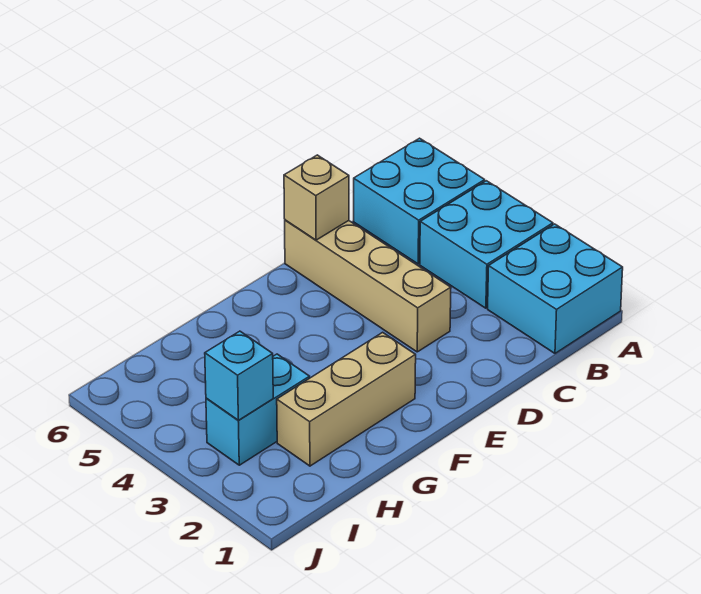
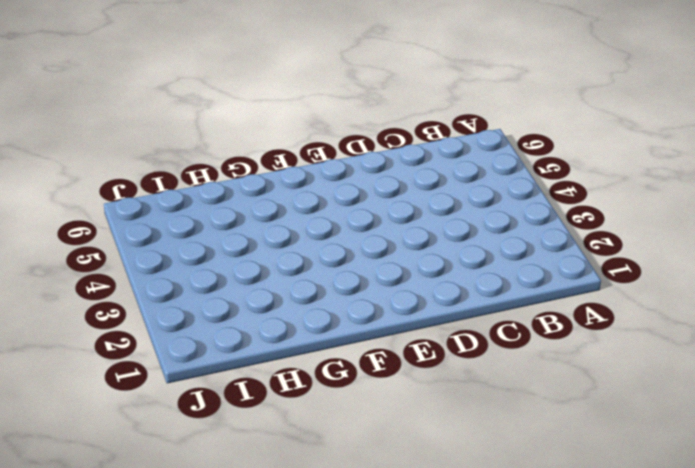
none -> cyan 2x2 brick [488,224,623,353]
none -> cyan 2x2 brick [420,181,553,308]

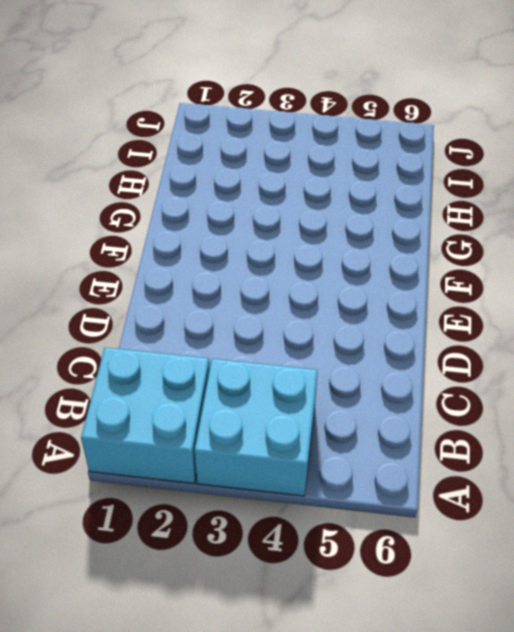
none -> cyan 2x2 brick [354,138,485,264]
none -> tan 1x4 brick [285,220,451,352]

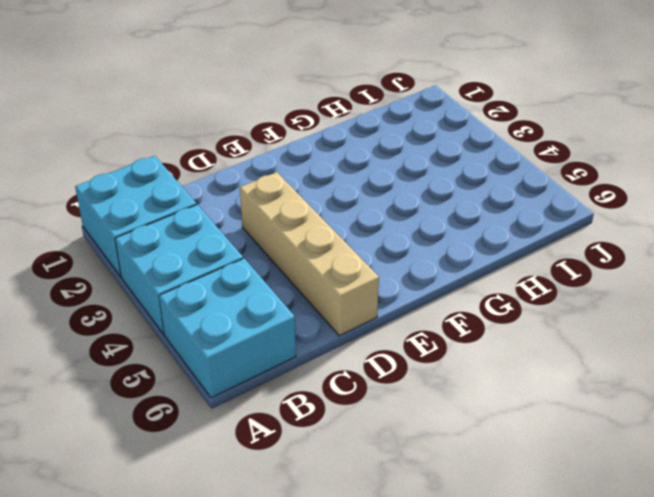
none -> tan 1x3 brick [277,332,416,466]
none -> cyan 1x2 brick [206,354,310,465]

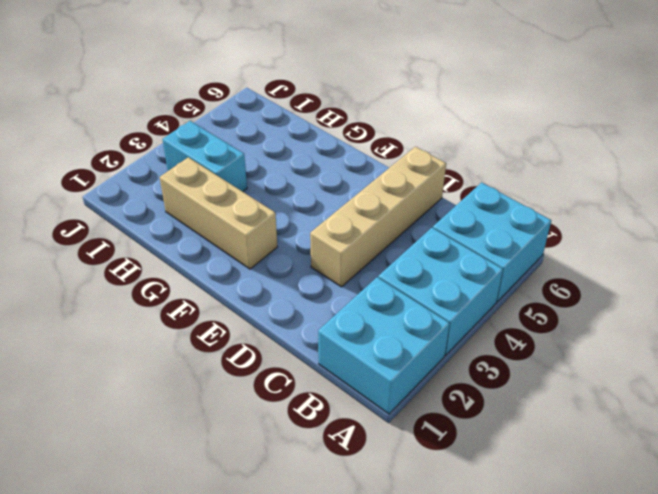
none -> tan 1x1 brick [284,155,349,240]
none -> cyan 1x1 brick [205,331,273,421]

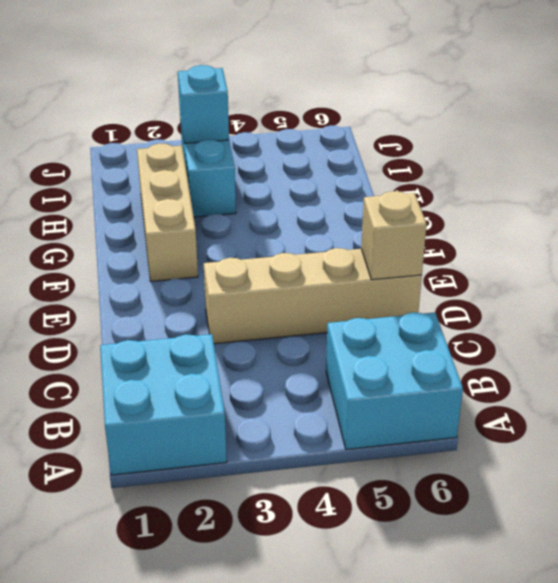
none -> cyan 2x2 brick [420,181,553,308]

